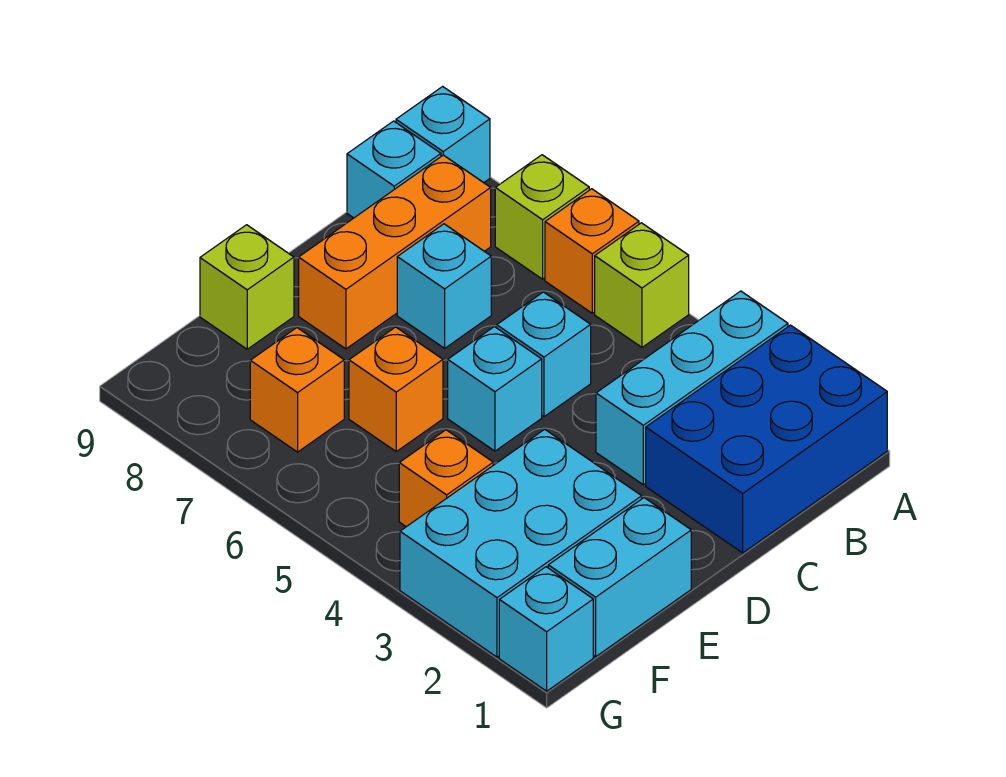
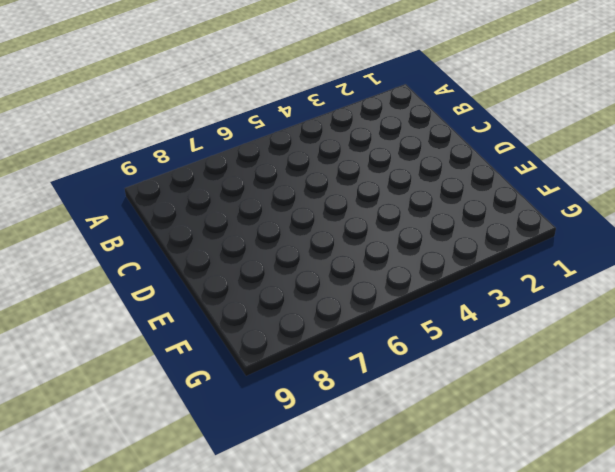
none -> blue 2x3 brick [646,325,887,553]
none -> cyan 1x3 brick [596,291,788,485]
none -> lime 1x1 brick [595,223,689,347]

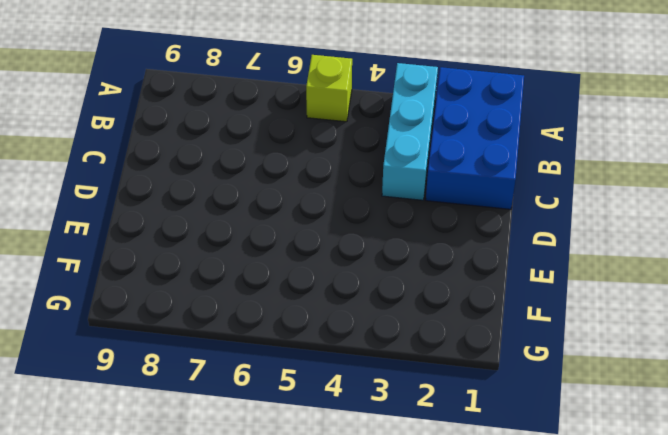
none -> orange 1x1 brick [545,189,639,313]
none -> lime 1x1 brick [495,155,589,279]
none -> cyan 1x1 brick [396,86,490,183]

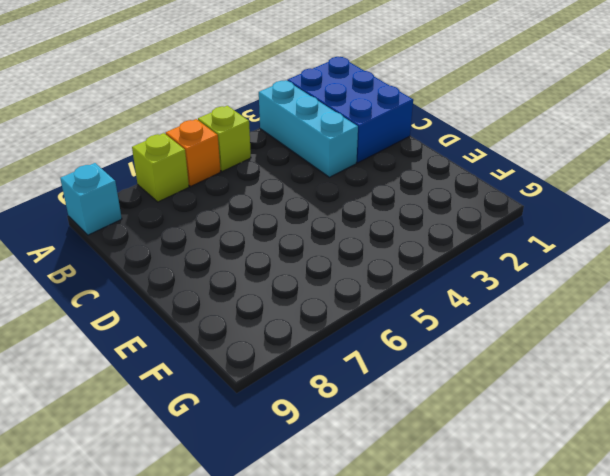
none -> orange 1x3 brick [299,155,491,349]
none -> cyan 1x1 brick [347,121,441,218]
none -> cyan 1x1 brick [497,292,591,416]

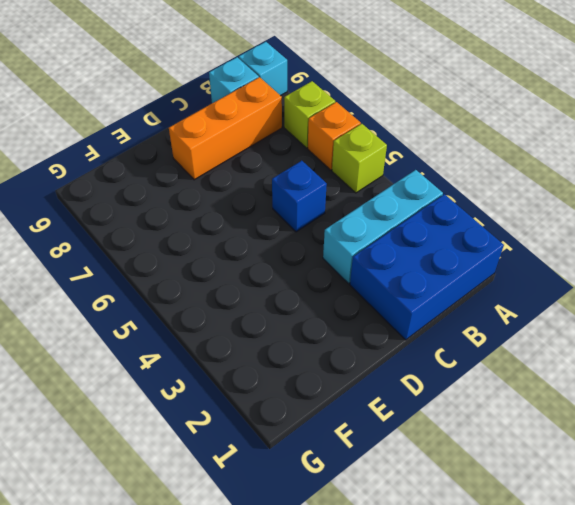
blue 1x1 brick [272,161,327,232] -> cyan 1x1 brick [497,292,591,416]
none -> cyan 1x1 brick [397,224,491,348]
none -> cyan 1x1 brick [448,327,542,451]
none -> cyan 1x2 brick [548,498,691,657]

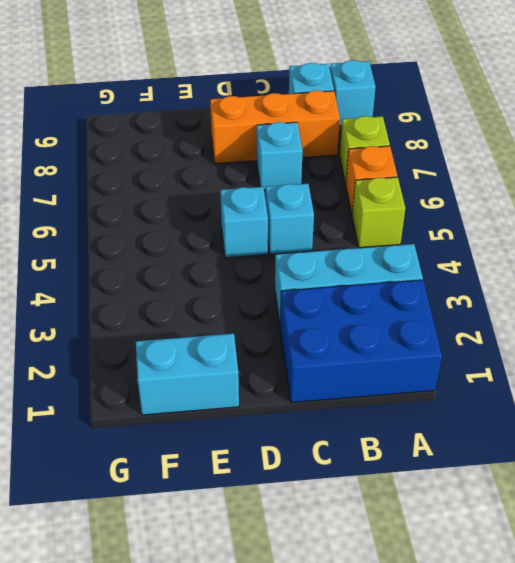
none -> cyan 2x3 brick [400,429,642,657]
none -> orange 1x1 brick [349,327,443,451]
none -> lime 1x1 brick [200,225,294,349]

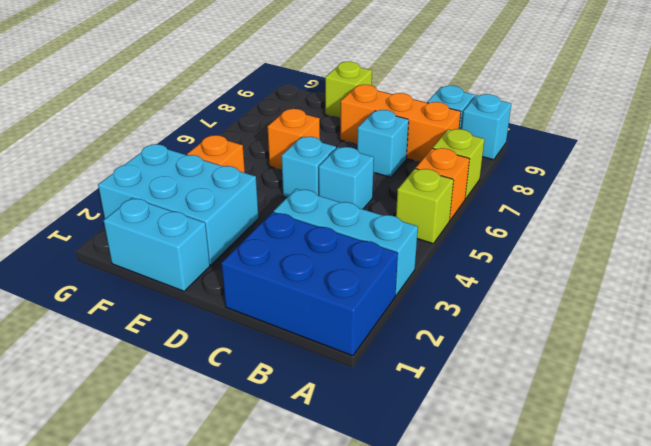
none -> orange 1x1 brick [250,328,344,452]
none -> cyan 1x1 brick [499,567,593,691]

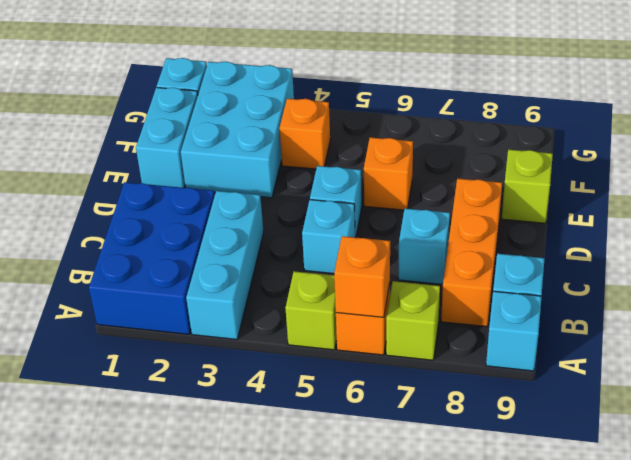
orange 1x1 brick [334,236,390,317] -> orange 1x1 brick moved to [250,328,344,452]

